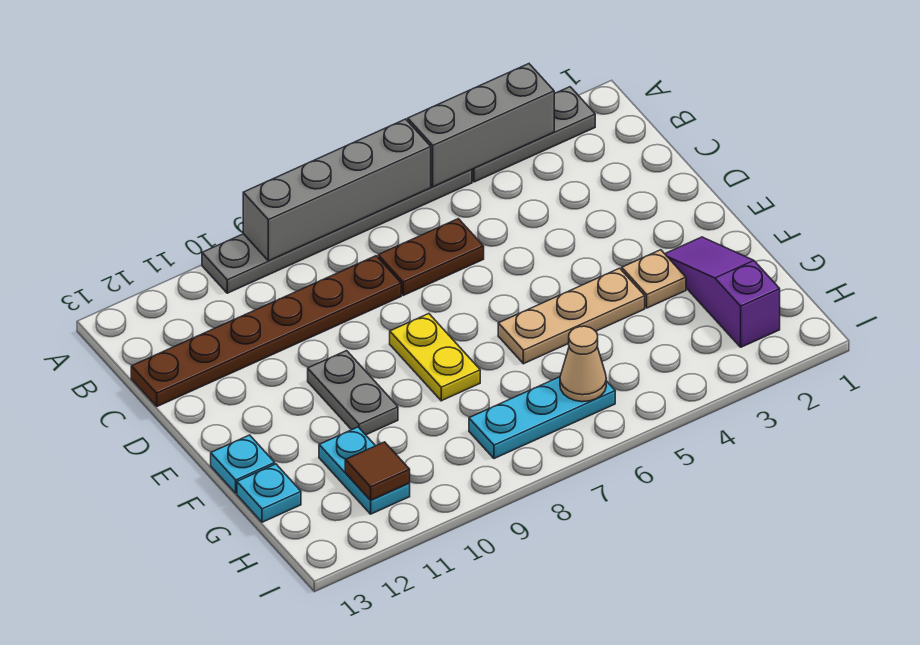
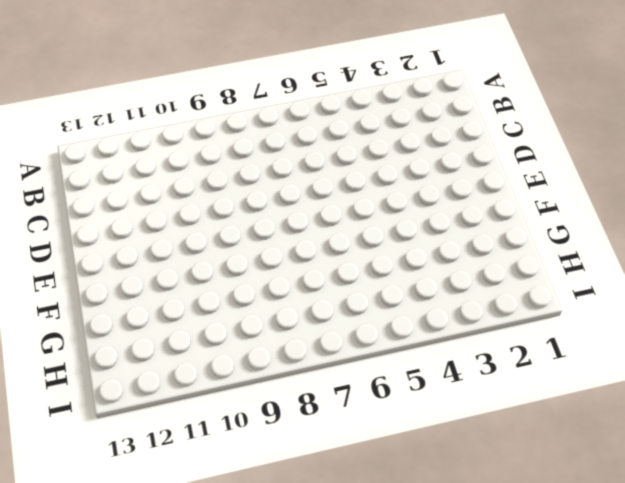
none -> grey 1x3 plate [472,87,595,182]
none -> grey 1x6 plate [202,170,472,293]
none -> brown 1x2 plate [378,219,484,295]

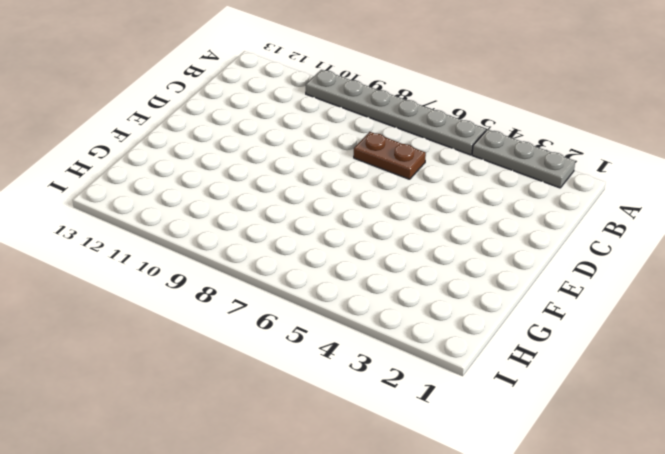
none -> brown 1x6 plate [131,256,401,406]
none -> yellow 1x2 plate [390,314,480,401]
none -> grey 1x2 plate [308,351,398,435]

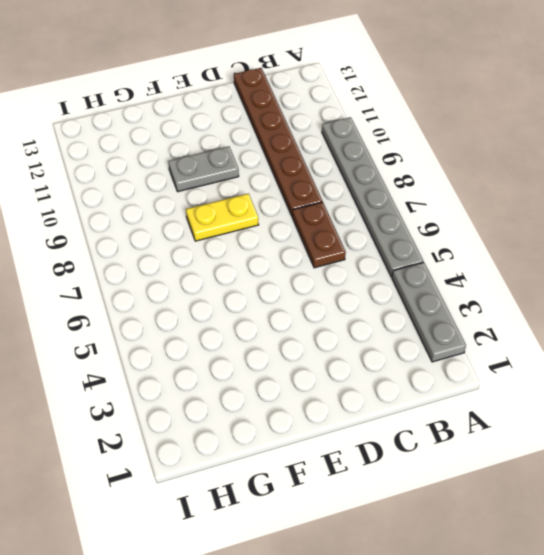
none -> purple 1x3 slope [665,237,780,347]
none -> tan 1x1 plate [622,250,686,308]
none -> tan 1x3 plate [498,268,645,364]

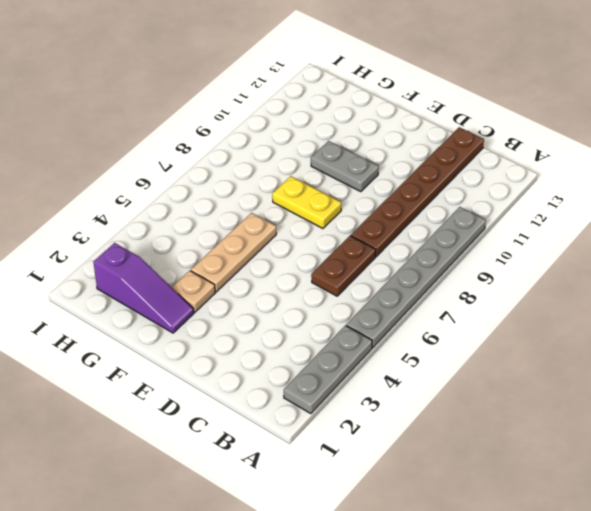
none -> cyan 1x1 plate [211,435,275,493]
none -> cyan 1x2 plate [319,427,410,514]
none -> cyan 1x1 plate [237,464,301,522]

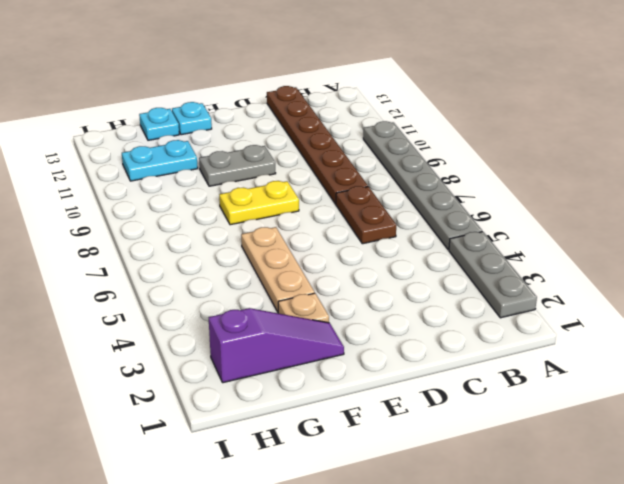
none -> cyan 1x3 plate [469,377,615,459]
none -> grey 1x3 brick [408,64,554,187]
none -> grey 1x4 brick [243,119,431,261]

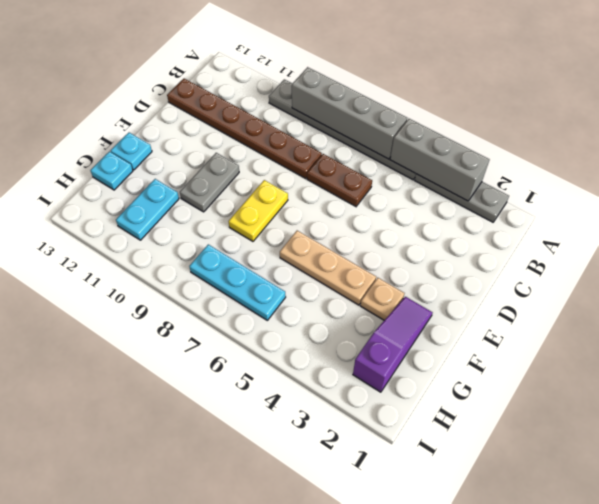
none -> tan 1x1 cone [560,326,606,402]
none -> brown 1x1 tile [345,442,410,500]

